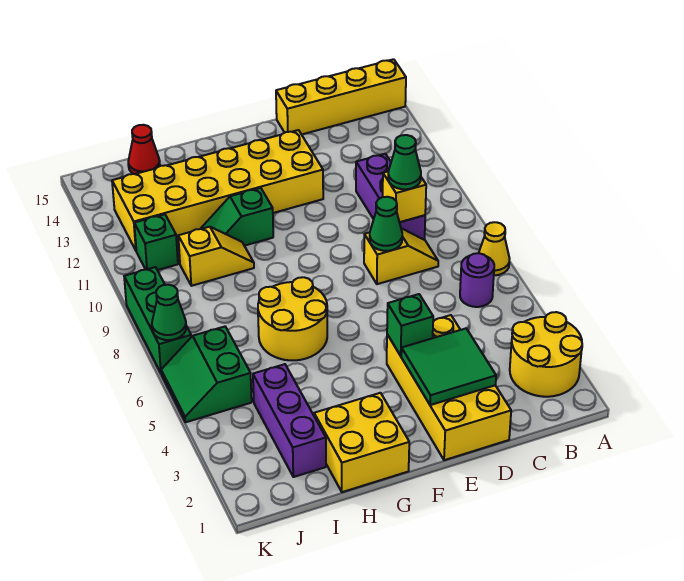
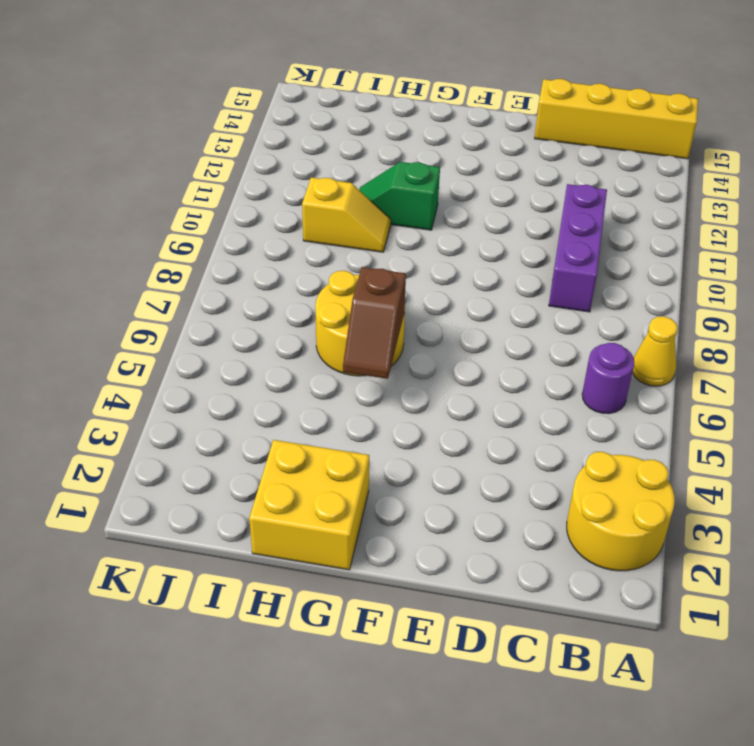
brown 1x2 slope [343,267,406,379] -> none
none -> yellow 1x2 slope [364,228,438,284]
none -> yellow 2x4 brick [387,315,511,460]
none -> yellow 2x6 brick [112,130,323,250]

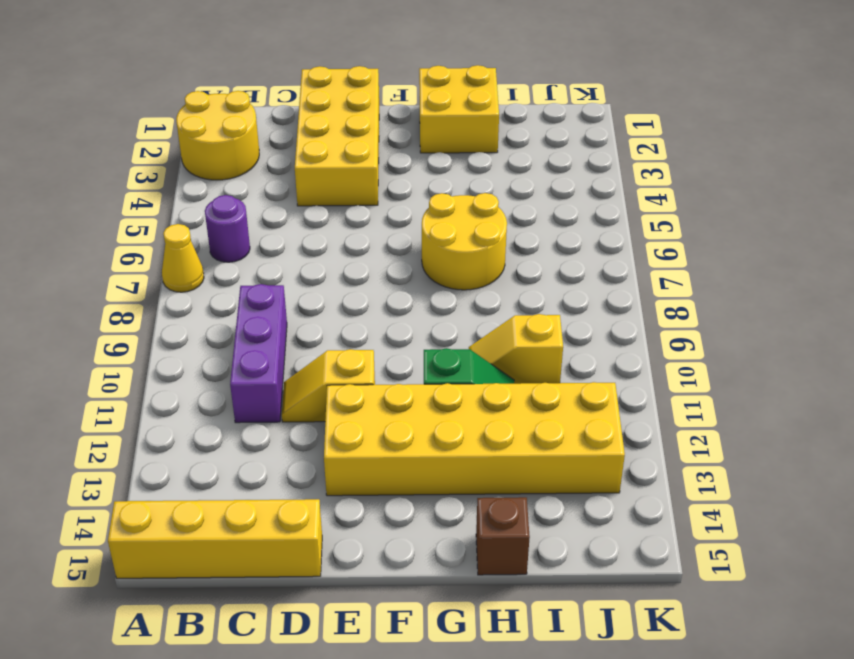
yellow 1x2 slope [282,349,375,422] -> yellow 1x2 slope moved to [364,228,438,284]
brown 1x1 brick [476,497,530,575] -> none
none -> purple 1x3 brick [253,364,326,477]
none -> red 1x1 cone [128,125,160,174]
none -> green 2x2 slope [161,327,252,422]

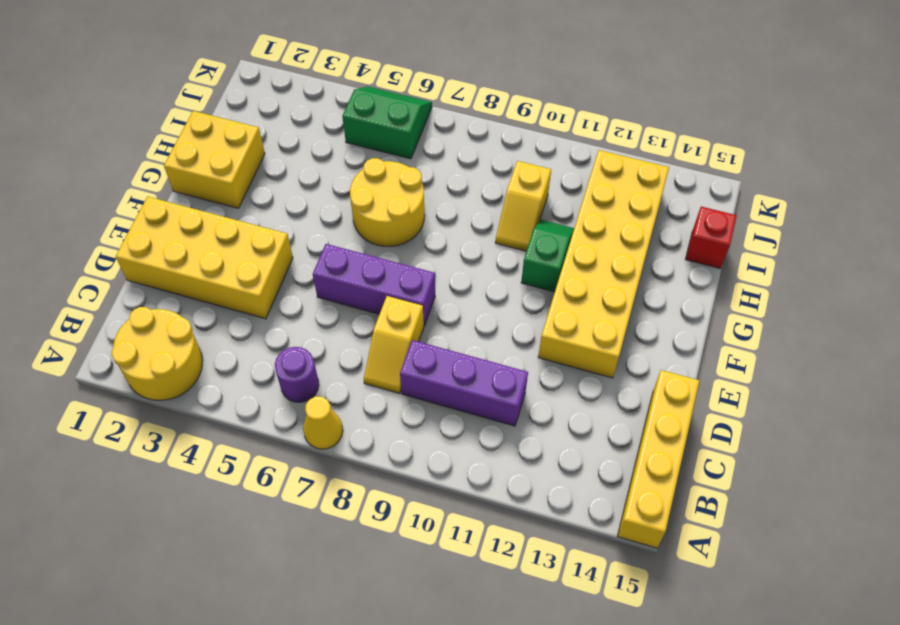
purple 1x3 brick [313,244,435,326] -> purple 1x3 brick moved to [253,364,326,477]
red 1x1 brick [686,207,737,268] -> red 1x1 cone [128,125,160,174]
none -> green 1x1 brick [134,214,178,270]
none -> green 1x3 brick [124,267,191,373]
none -> yellow 1x1 brick [383,172,426,222]

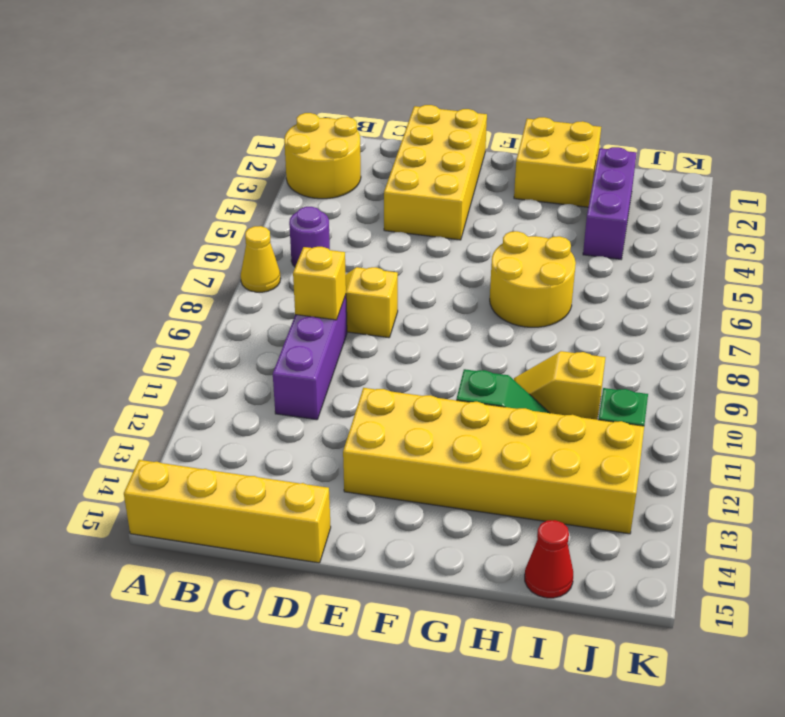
none -> green 2x2 slope [161,327,252,422]
none -> green 1x3 brick [124,267,191,373]
none -> green 2x2 tile [401,328,496,405]

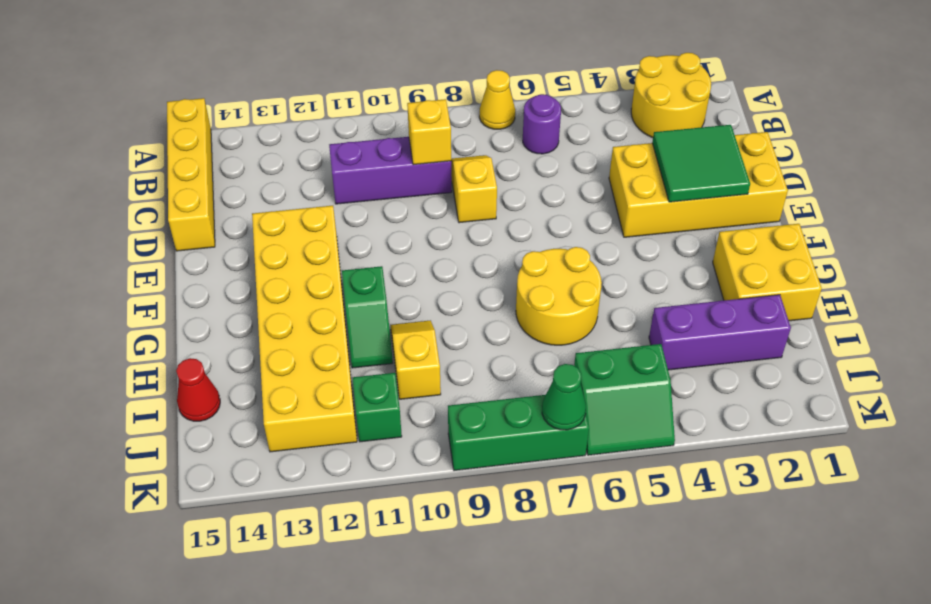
none -> green 1x1 cone [370,197,402,251]
none -> green 1x1 brick [387,294,433,356]
none -> green 1x1 cone [388,135,421,189]

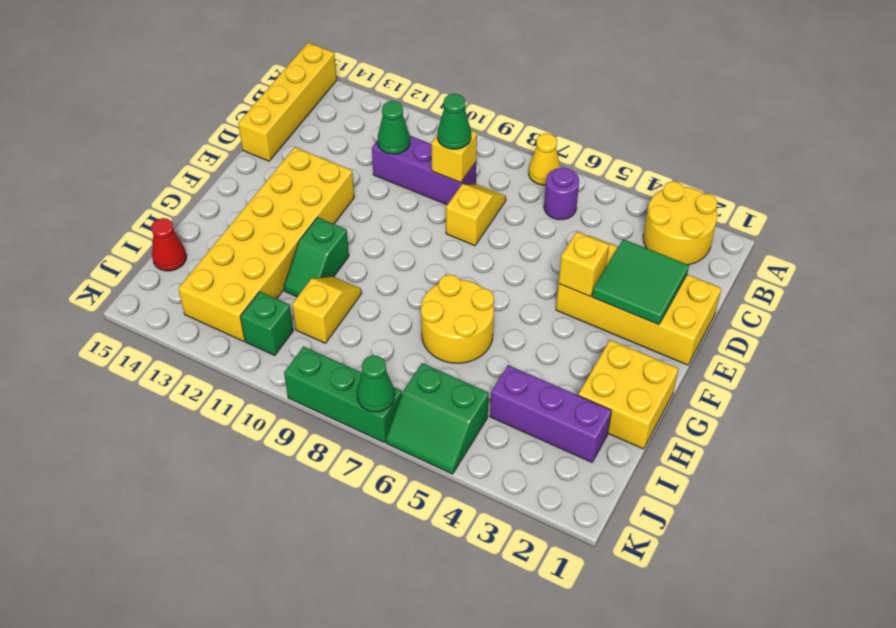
green 1x1 cone [378,101,410,154] -> green 1x1 cone moved to [370,197,402,251]
yellow 1x1 brick [559,232,609,296] -> green 1x1 brick [387,294,433,356]

